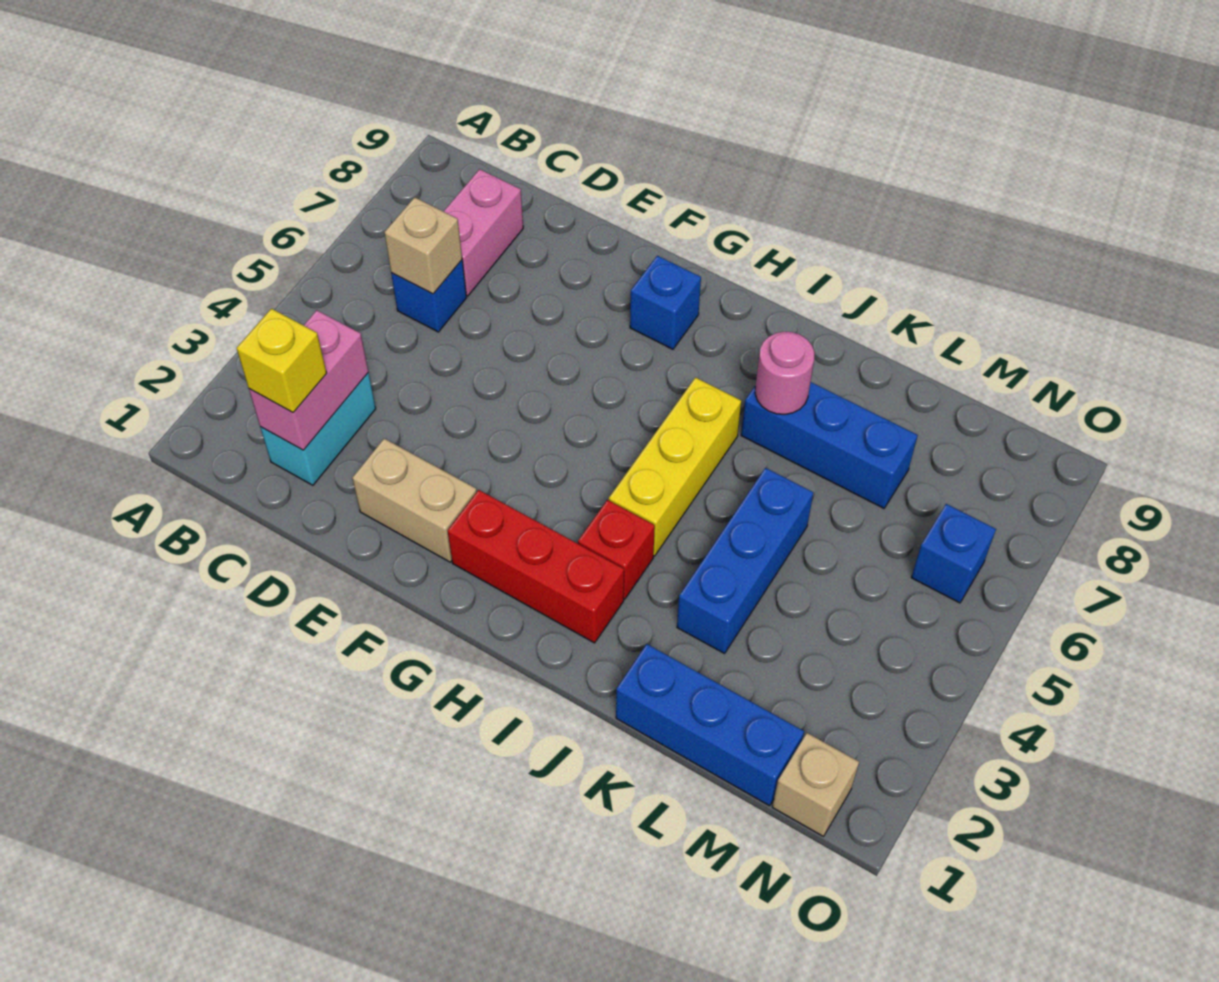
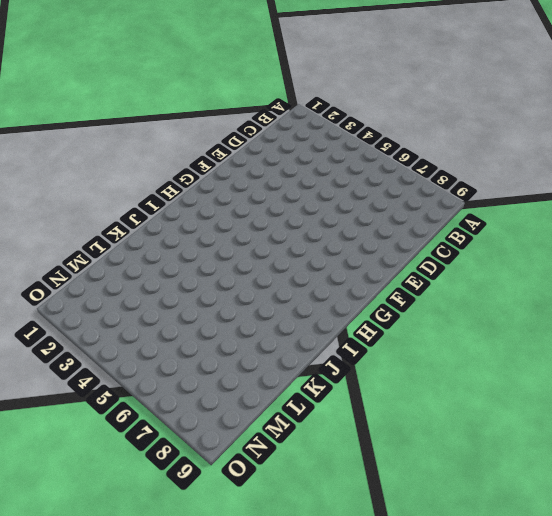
none -> cyan 1x2 brick [260,373,376,485]
none -> blue 1x1 brick [391,260,466,332]
none -> pink 1x2 brick [444,169,523,296]

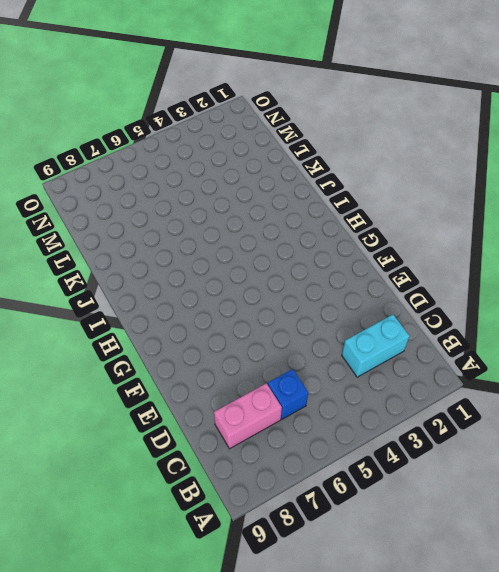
none -> tan 1x2 brick [352,439,477,562]
none -> red 1x3 brick [448,490,624,643]
none -> blue 1x1 brick [630,256,701,349]

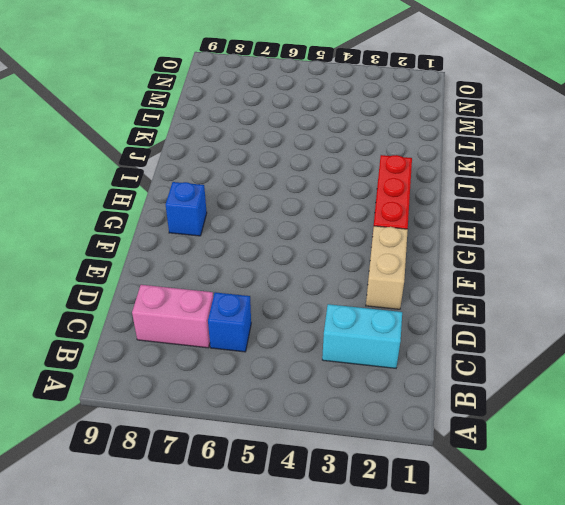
none -> red 1x1 brick [578,500,655,599]
none -> yellow 1x3 brick [609,377,741,556]
none -> blue 1x3 brick [741,382,918,508]

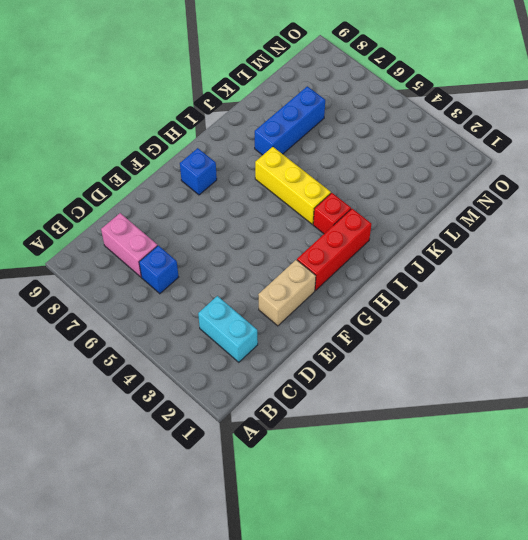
none -> blue 1x3 brick [616,644,804,806]
none -> blue 1x3 brick [677,468,813,654]
none -> tan 1x1 brick [772,733,859,836]

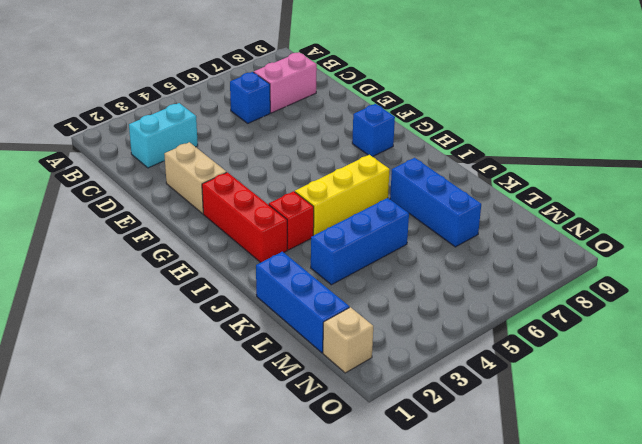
none -> blue 1x1 brick [911,504,996,603]
none -> pink 1x2 brick [249,310,368,450]
none -> tan 1x1 brick [384,197,462,294]

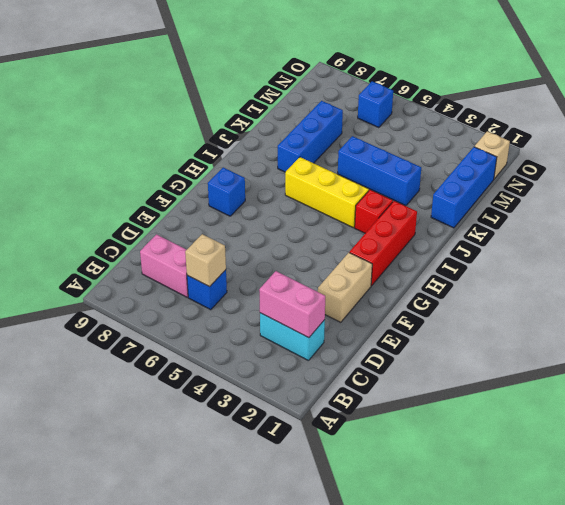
none -> pink 1x1 round brick [755,332,814,414]
none -> yellow 1x1 brick [237,309,327,413]

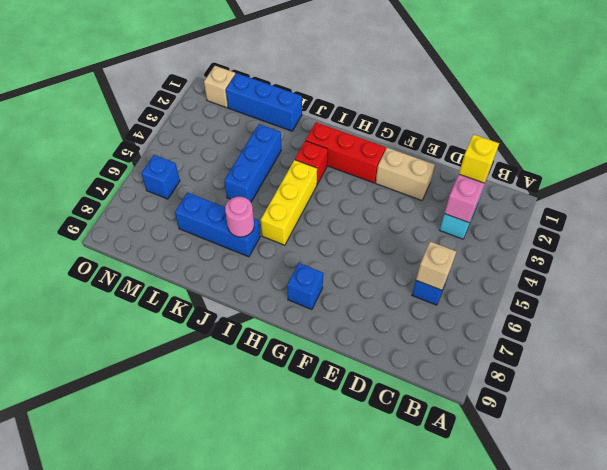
none -> pink 1x2 brick [444,169,523,296]

